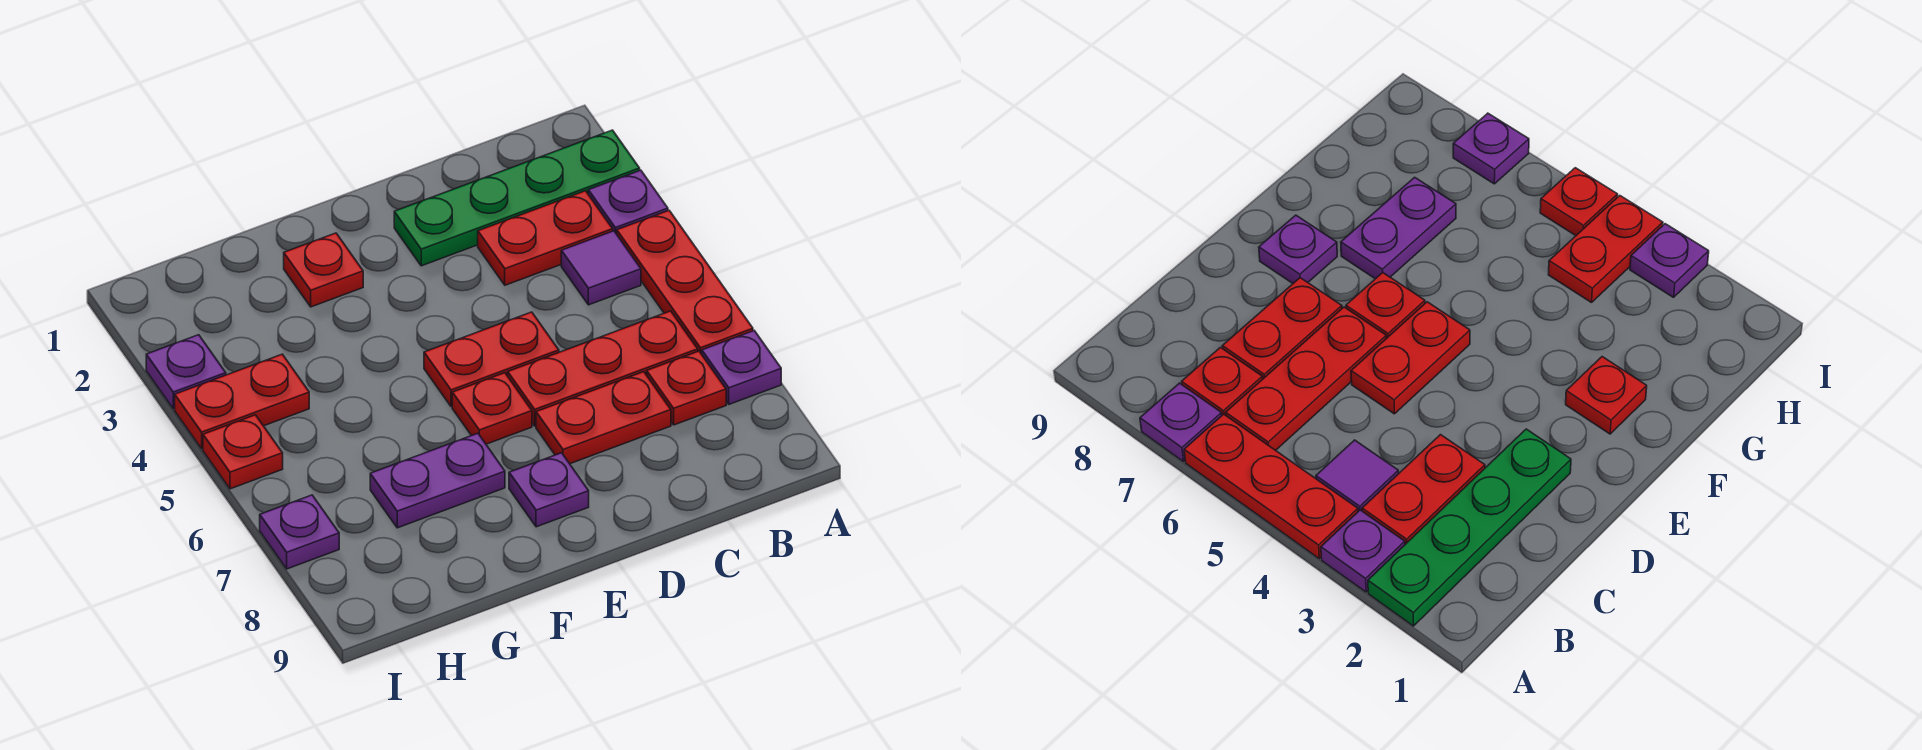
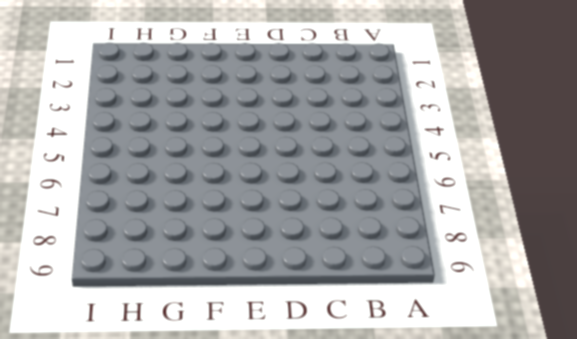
none -> green 1x4 plate [394,130,640,266]
none -> purple 1x1 plate [588,170,668,234]
none -> red 1x3 plate [617,210,753,354]

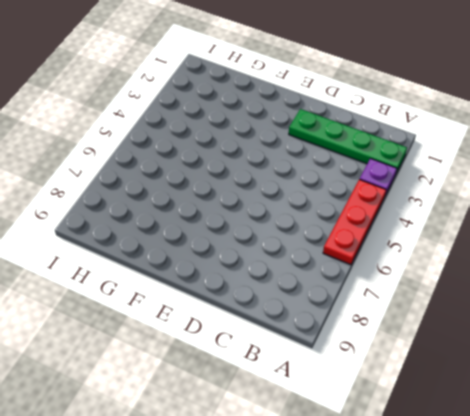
none -> purple 1x1 plate [702,331,781,404]
none -> red 1x2 plate [478,191,613,285]
none -> purple 1x1 tile [561,231,641,305]

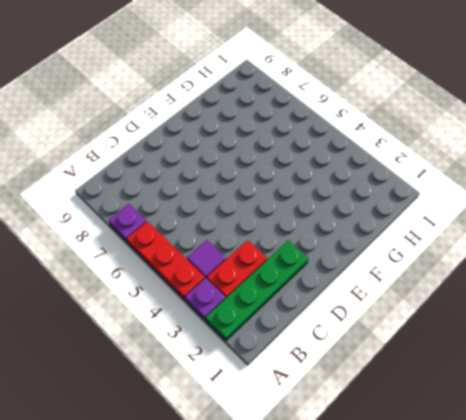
none -> red 1x3 plate [508,311,698,426]
none -> red 1x1 plate [647,351,726,425]
none -> red 1x2 plate [536,372,671,464]

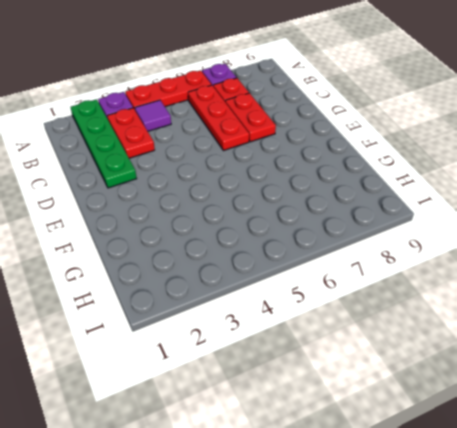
none -> red 1x2 plate [424,312,559,407]
none -> red 1x1 plate [452,373,532,444]
none -> purple 1x1 plate [509,453,589,527]

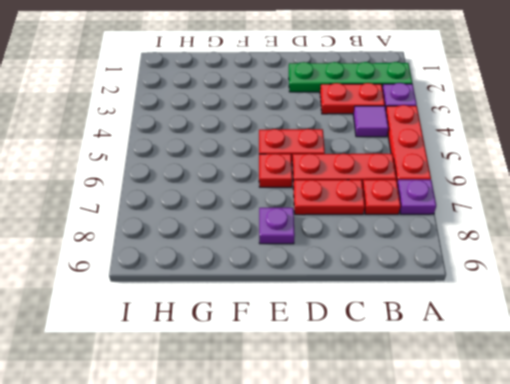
none -> red 1x1 plate [284,233,363,307]
none -> purple 1x2 plate [370,433,505,528]
none -> red 1x2 plate [175,354,309,449]

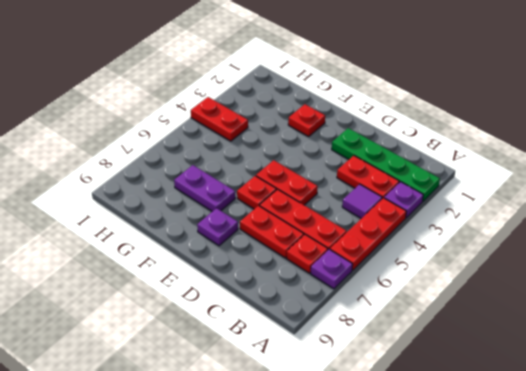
none -> purple 1x1 plate [146,335,226,409]
none -> red 1x1 plate [203,415,283,489]
none -> purple 1x1 plate [260,495,339,569]

